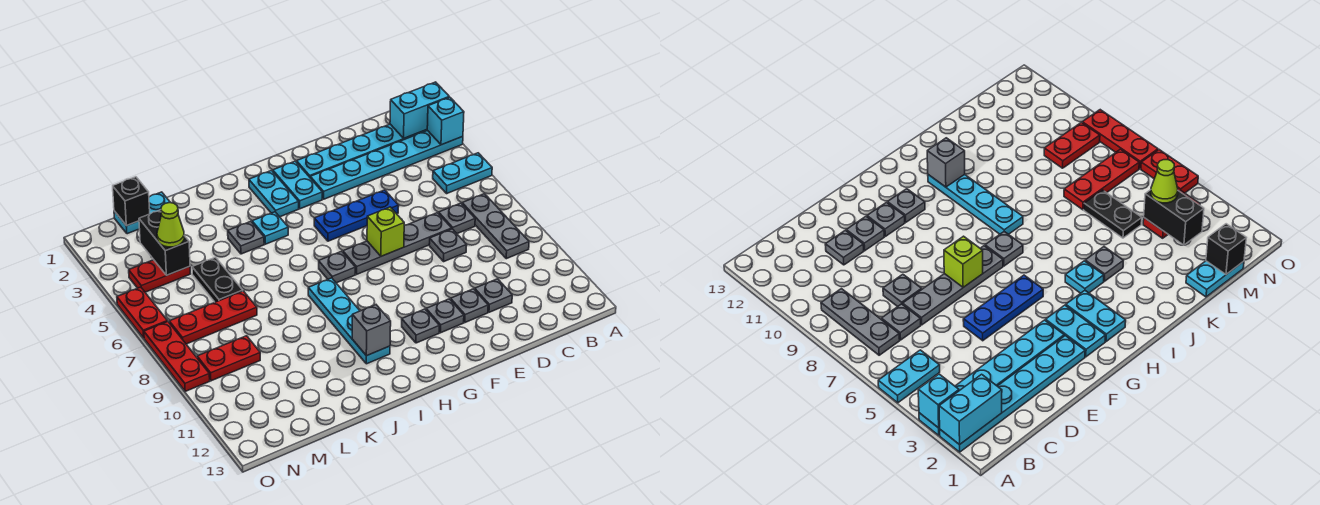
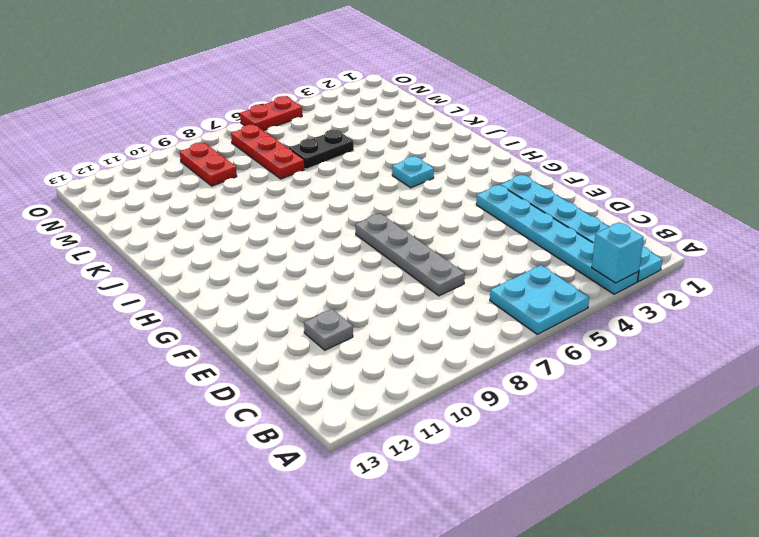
cyan 2x2 plate [490,265,589,334] -> cyan 1x2 plate [433,153,492,193]
none -> grey 1x3 plate [462,194,529,259]
none -> grey 1x1 plate [439,203,475,233]
none -> grey 1x1 plate [429,229,467,261]
none -> blue 1x3 plate [314,190,399,241]

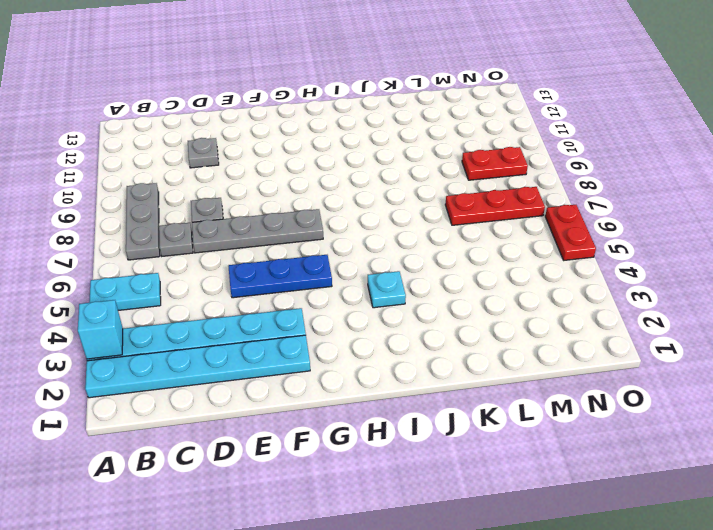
none -> grey 1x1 plate [451,289,488,322]
none -> grey 1x1 plate [426,299,464,333]
none -> cyan 1x2 plate [273,161,322,209]
none -> grey 1x1 plate [402,309,439,343]

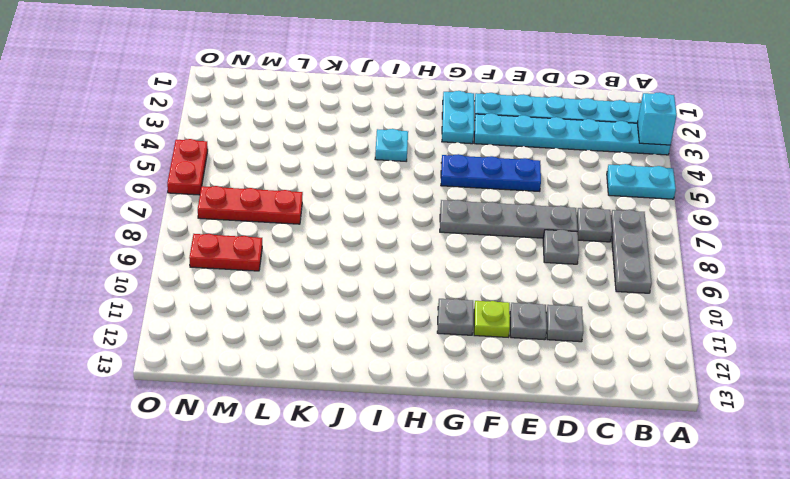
lime 1x1 plate [474,301,510,337] -> grey 1x1 plate [426,299,464,333]
none -> cyan 1x2 plate [249,171,299,217]
none -> grey 1x1 plate [319,251,355,283]
none -> cyan 1x4 plate [308,278,390,364]
none -> grey 1x1 plate [228,221,264,254]

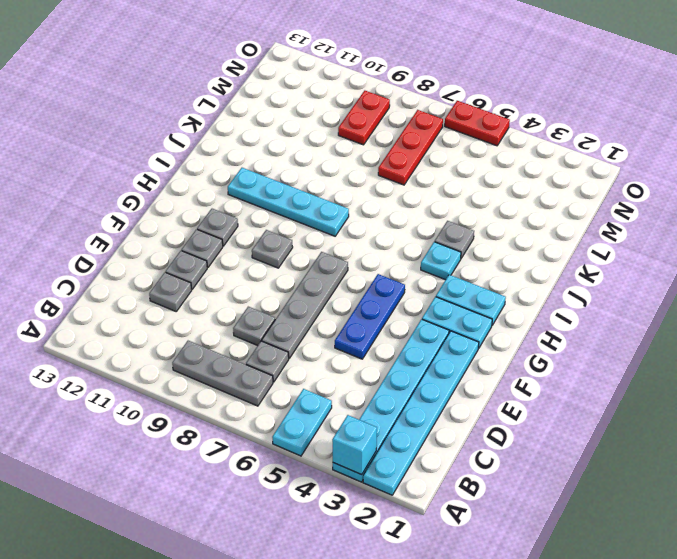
grey 1x1 plate [252,230,293,268] -> grey 1x1 plate moved to [319,251,355,283]
none -> cyan 1x2 plate [114,192,171,234]
none -> black 1x2 plate [192,257,243,302]
none -> red 1x2 plate [129,260,190,292]
none -> red 1x3 plate [144,321,210,391]

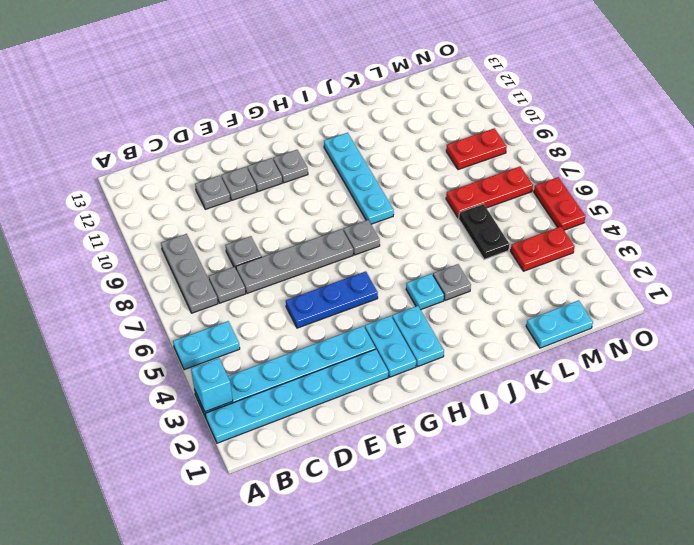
none -> red 1x3 plate [144,321,210,391]
none -> cyan 1x2 brick [390,82,449,138]
none -> lime 1x1 brick [367,207,404,256]
none -> grey 1x1 brick [352,305,391,356]

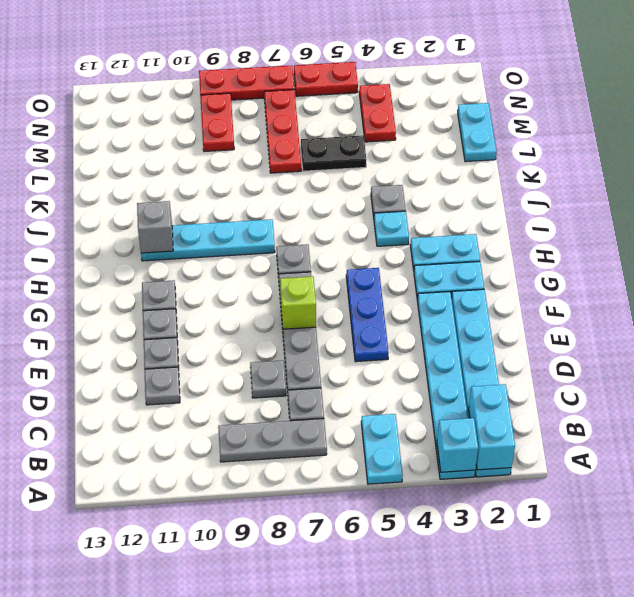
none -> black 1x1 brick [113,177,150,226]
none -> black 1x2 brick [139,210,190,275]
none -> lime 1x1 cone [157,203,184,247]

